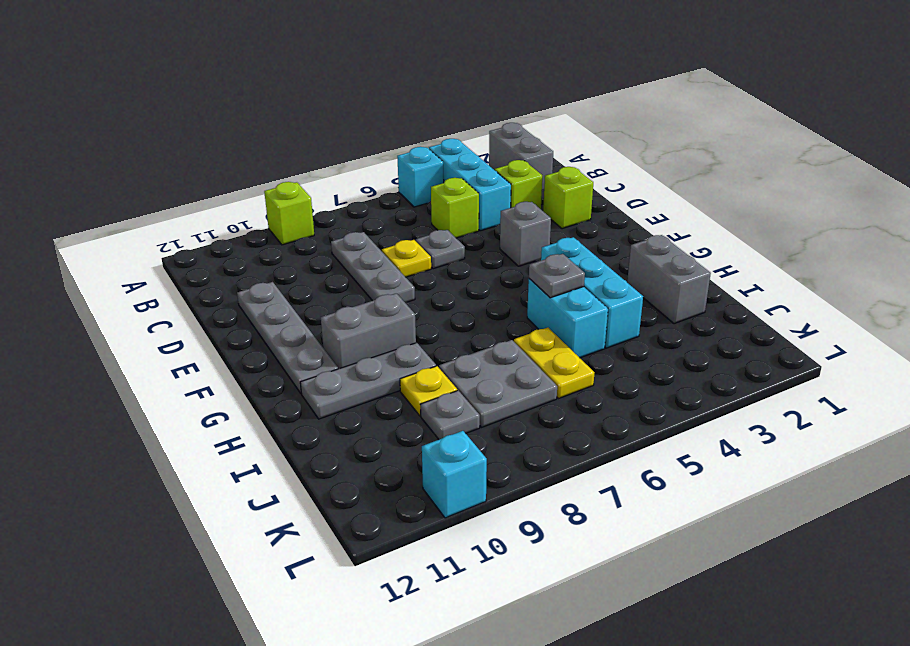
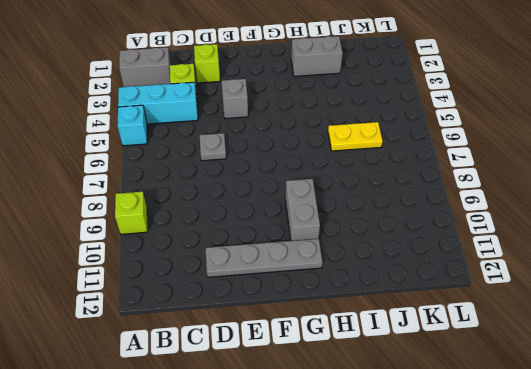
none -> lime 1x1 brick [431,178,479,238]
none -> grey 1x3 plate [331,232,415,303]
none -> yellow 1x1 plate [382,240,431,277]

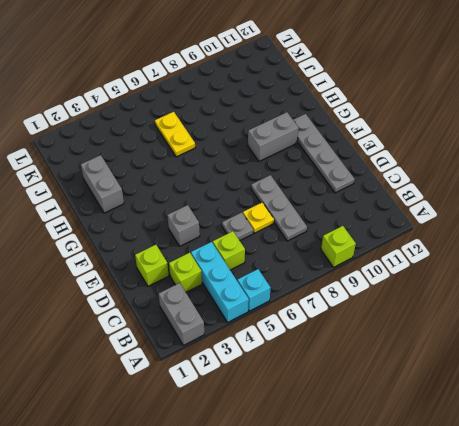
none -> cyan 1x3 brick [541,237,643,348]
none -> cyan 1x2 brick [527,279,608,358]
none -> grey 1x3 plate [300,343,436,419]

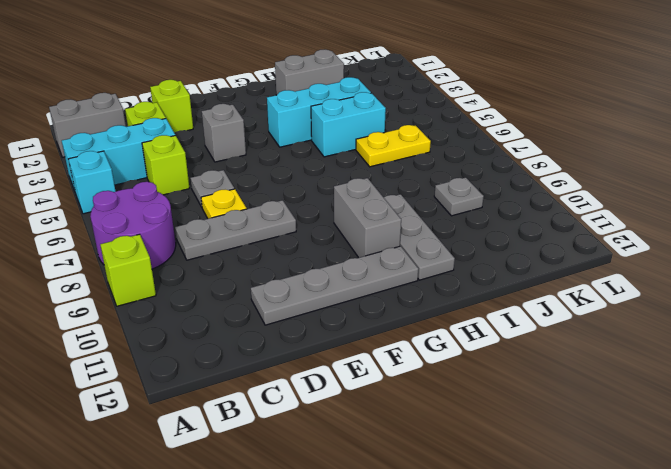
purple 2x2 round brick [90,182,176,269] -> none
none -> grey 2x2 plate [439,340,557,427]
none -> yellow 1x1 plate [400,366,457,416]
none -> cyan 1x1 brick [422,431,487,518]

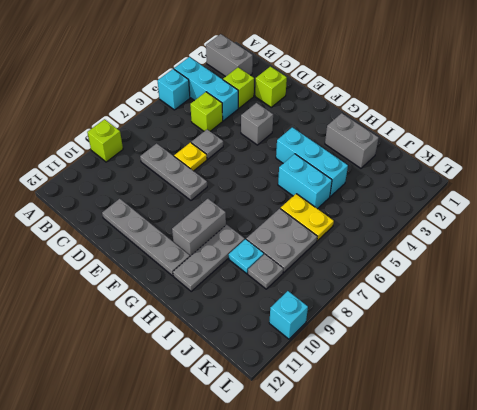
cyan 1x1 plate [229,239,264,274] -> yellow 1x1 plate [400,366,457,416]
none -> grey 1x1 plate [529,254,585,298]

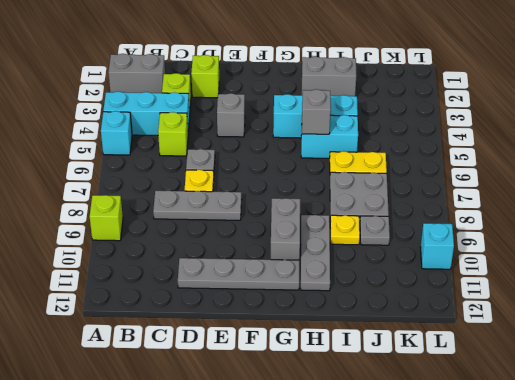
grey 1x1 brick [302,89,331,134] -> grey 1x1 plate [529,254,585,298]

